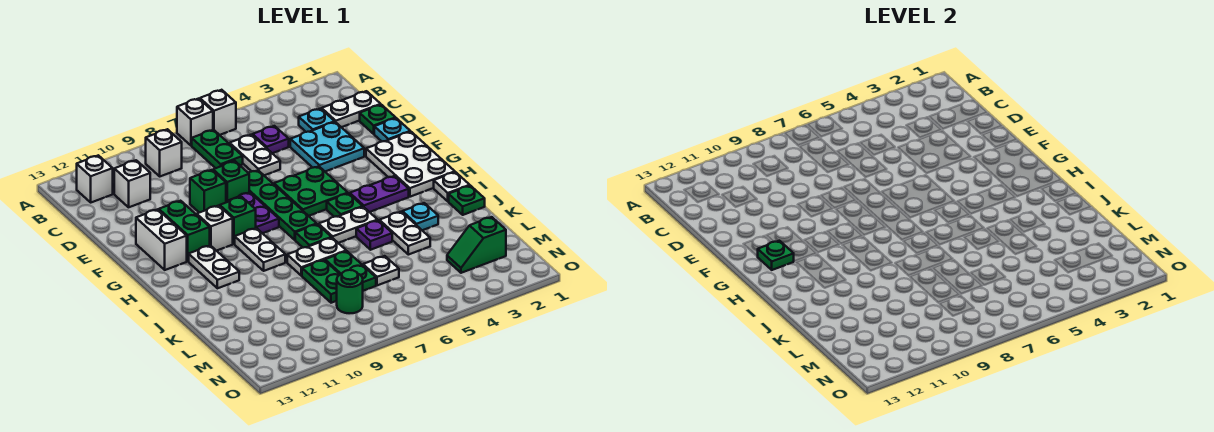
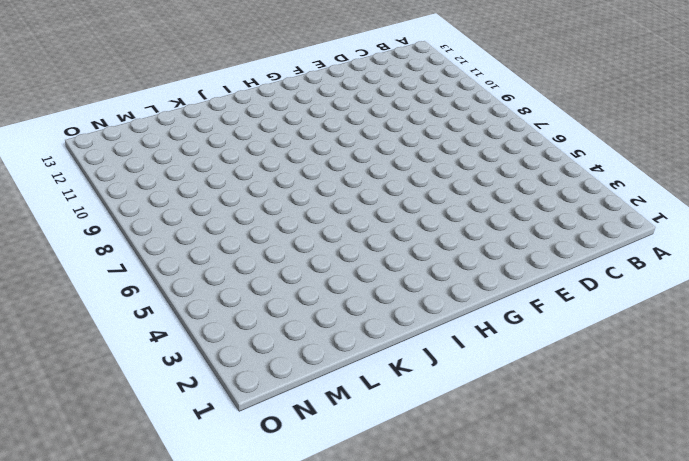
none -> white 1x1 brick [200,90,236,135]
none -> white 1x1 brick [177,99,213,146]
none -> green 1x2 plate [192,130,243,168]
none -> white 1x1 brick [146,129,182,176]

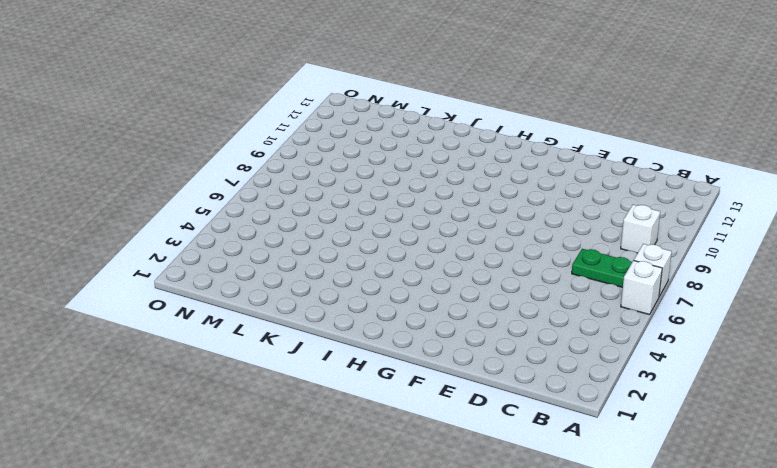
none -> white 1x1 brick [77,155,113,202]
none -> white 1x2 plate [322,91,381,127]
none -> cyan 1x1 plate [299,109,335,132]
none -> purple 1x1 plate [253,126,289,153]

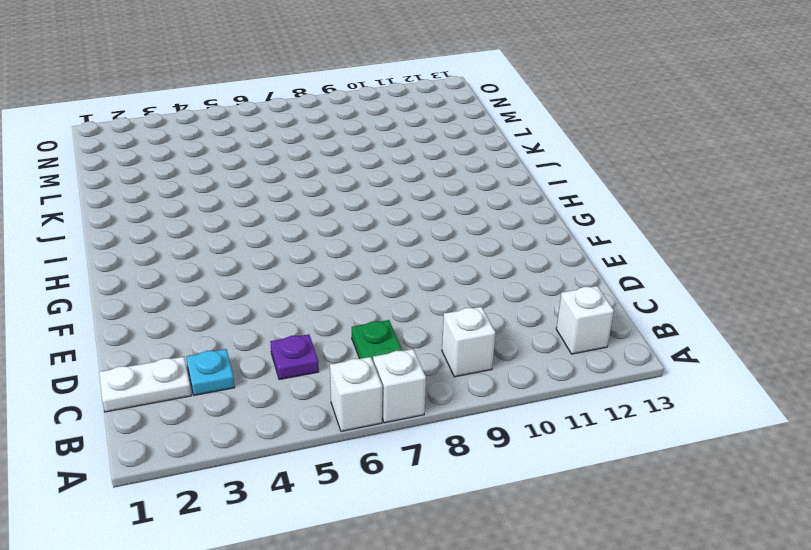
none -> white 1x2 plate [230,135,280,175]
none -> white 1x1 brick [114,160,150,207]
none -> green 1x1 plate [360,105,395,134]
none -> cyan 2x2 plate [290,122,364,171]

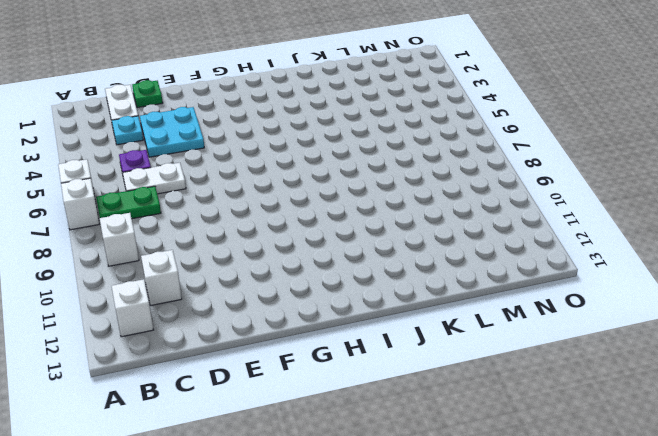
none -> cyan 1x1 plate [374,118,410,141]
none -> green 1x4 plate [249,170,316,240]
none -> green 1x1 brick [213,161,249,202]
none -> green 1x1 brick [190,170,226,213]

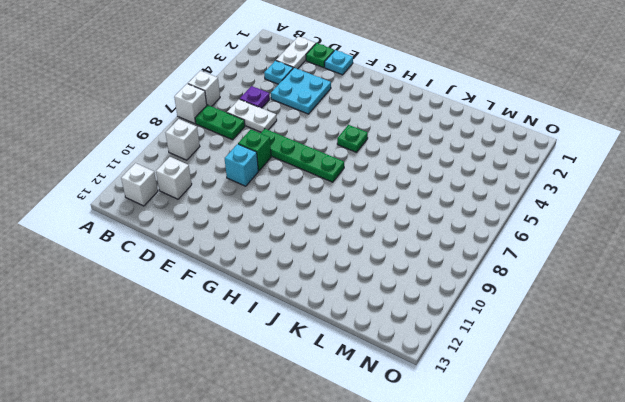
cyan 1x1 brick [225,144,258,186] -> green 1x1 brick [190,170,226,213]
none -> white 2x3 plate [366,132,455,197]
none -> green 2x2 plate [274,166,348,216]
none -> purple 1x2 plate [228,192,279,233]
none -> green 1x2 brick [159,201,210,261]

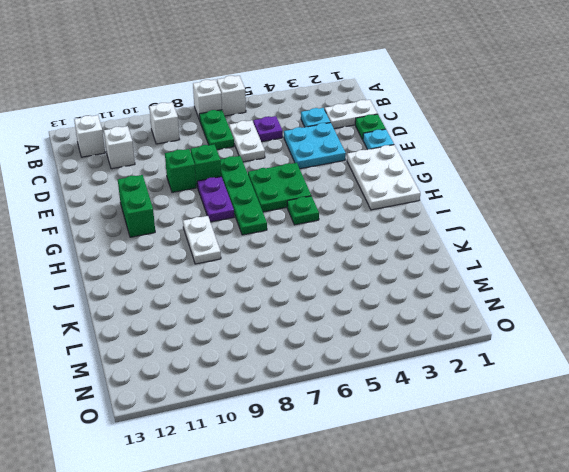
none -> white 1x2 brick [136,209,187,270]
none -> green 1x1 brick [220,197,256,244]
none -> white 1x1 brick [197,206,233,251]
none -> purple 1x2 plate [350,176,409,212]

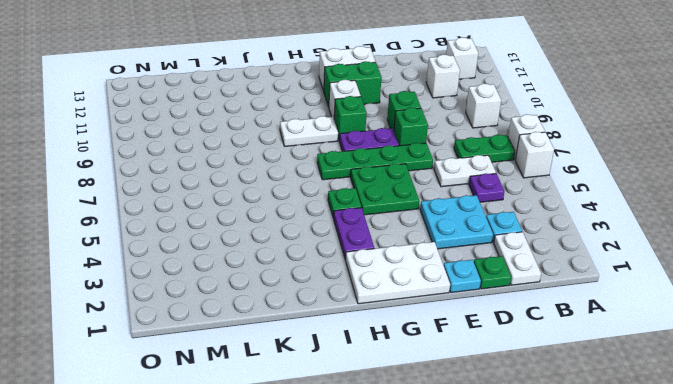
none -> white 1x2 plate [189,245,239,288]
none -> white 1x1 plate [434,172,470,201]
none -> white 1x2 plate [319,207,378,243]
none -> green 1x1 plate [295,224,332,248]

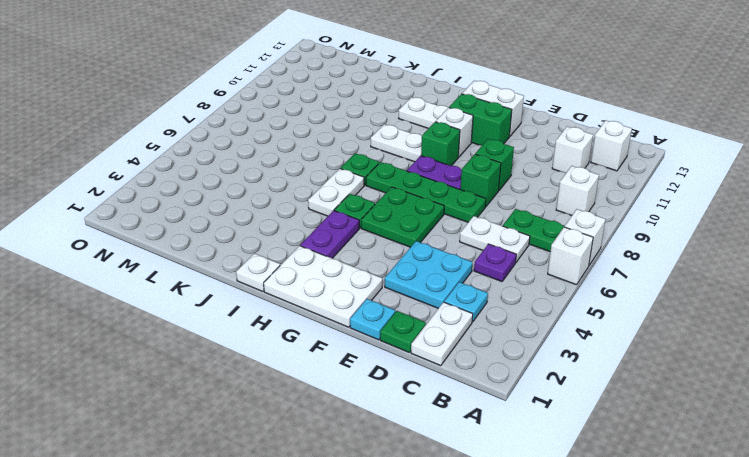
none -> green 1x1 plate [449,186,485,215]
none -> cyan 1x1 plate [402,203,438,230]
none -> white 1x2 plate [379,212,430,255]
none -> purple 1x1 plate [356,220,392,250]

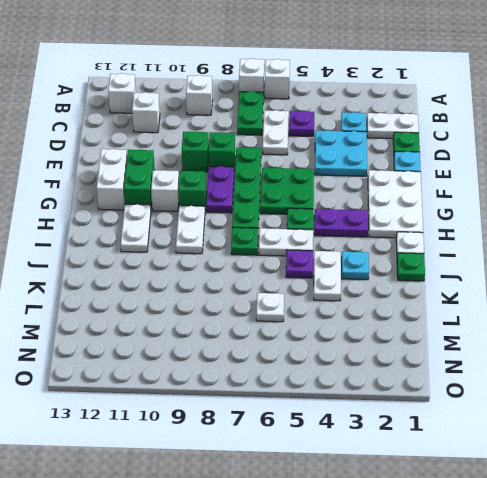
none -> white 1x2 plate [287,238,346,276]
none -> green 1x2 plate [325,251,376,291]
none -> green 1x2 plate [302,260,340,303]
none -> green 1x2 slope [447,217,506,273]

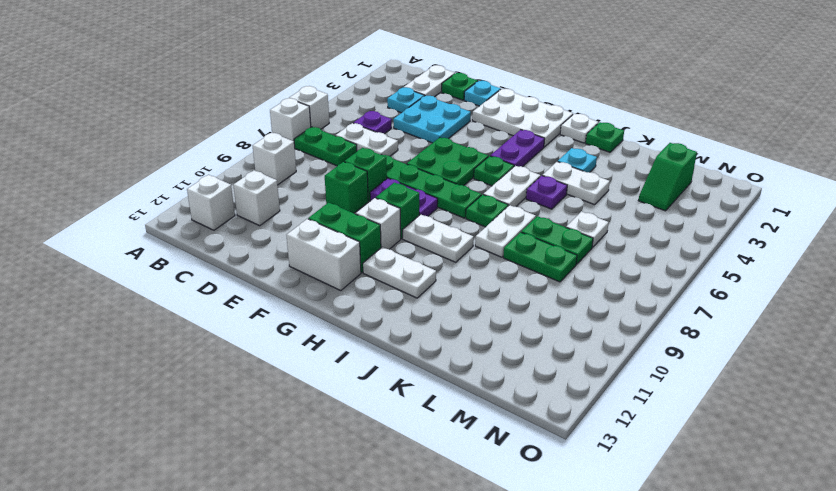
none -> green 1x1 round brick [337,270,363,313]
none -> green 1x1 plate [758,241,794,270]

